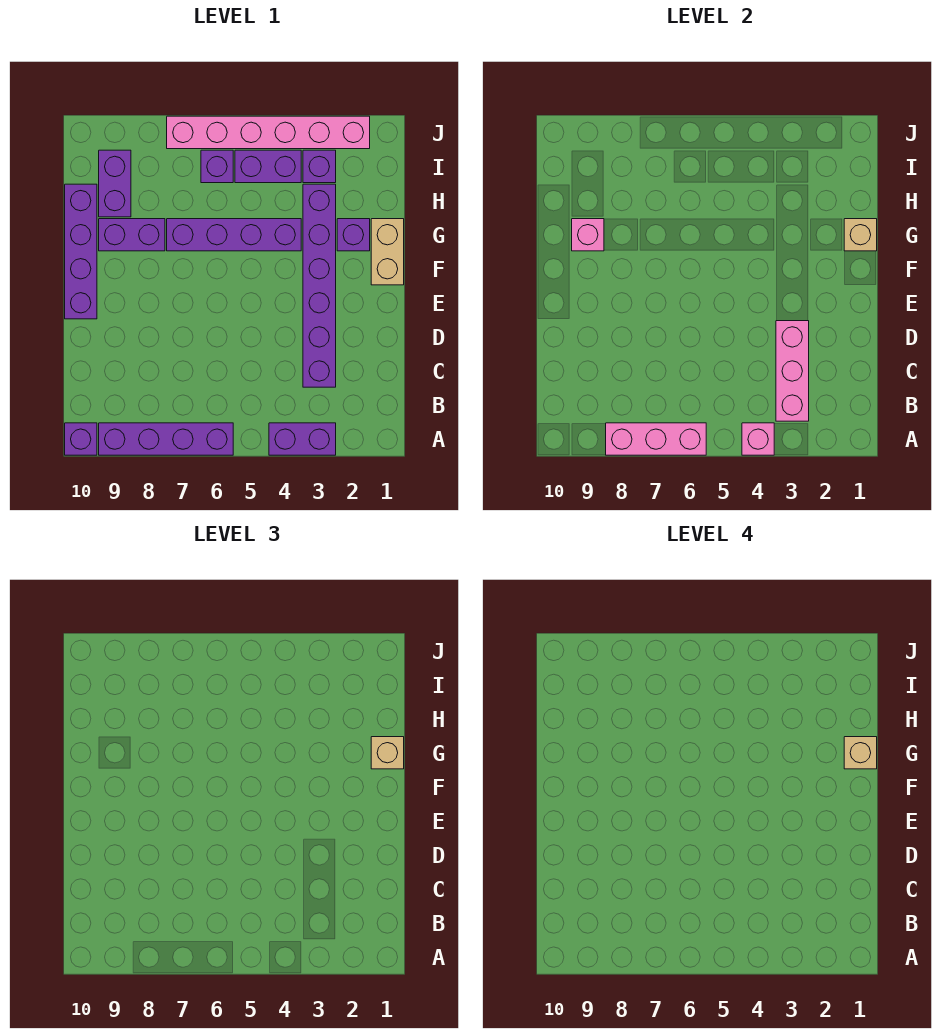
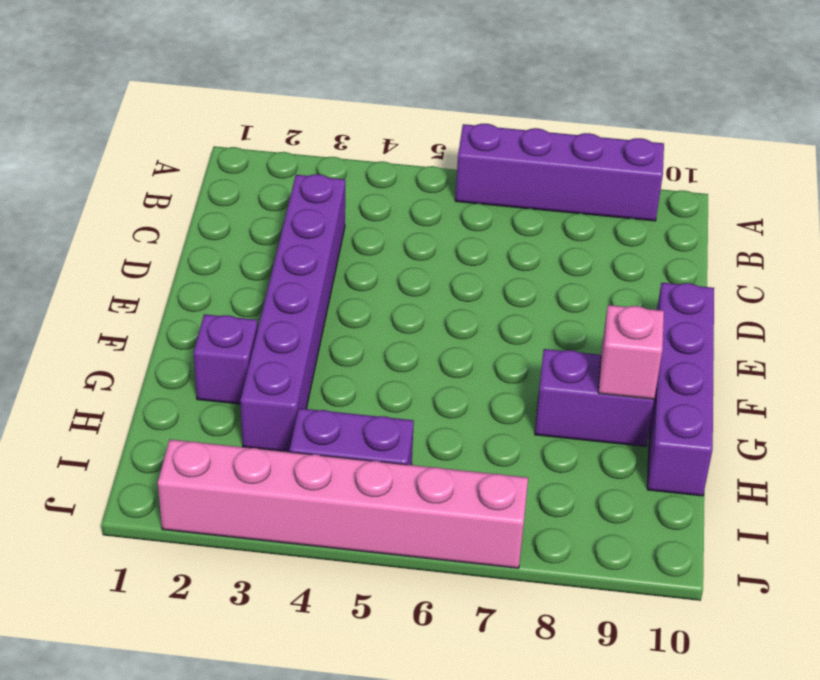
none -> purple 1x2 brick [269,423,336,455]
none -> purple 1x1 brick [65,423,97,455]
none -> tan 1x2 brick [371,219,404,285]

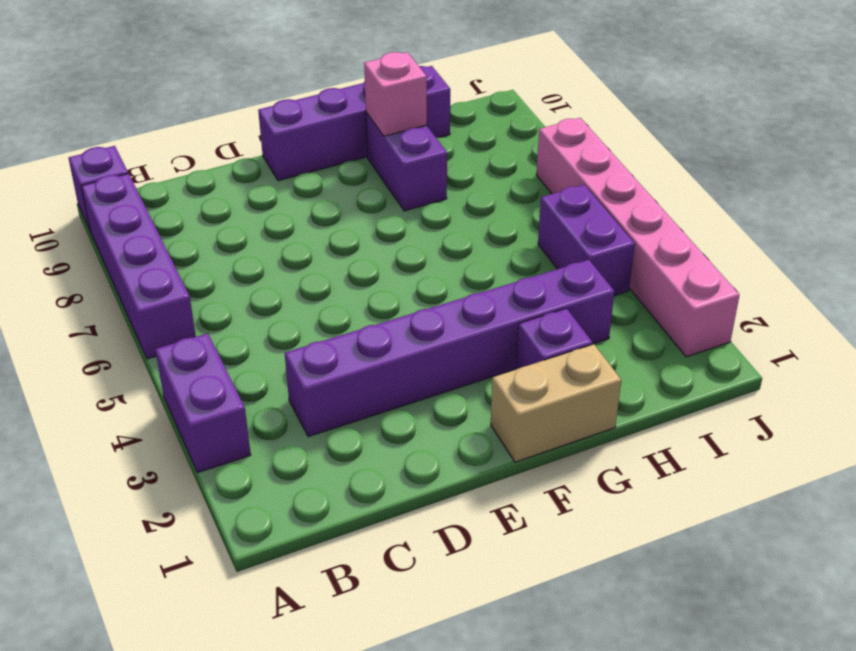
none -> purple 1x4 brick [167,219,301,251]
none -> purple 1x2 brick [99,150,131,217]
none -> purple 1x1 brick [303,150,336,183]

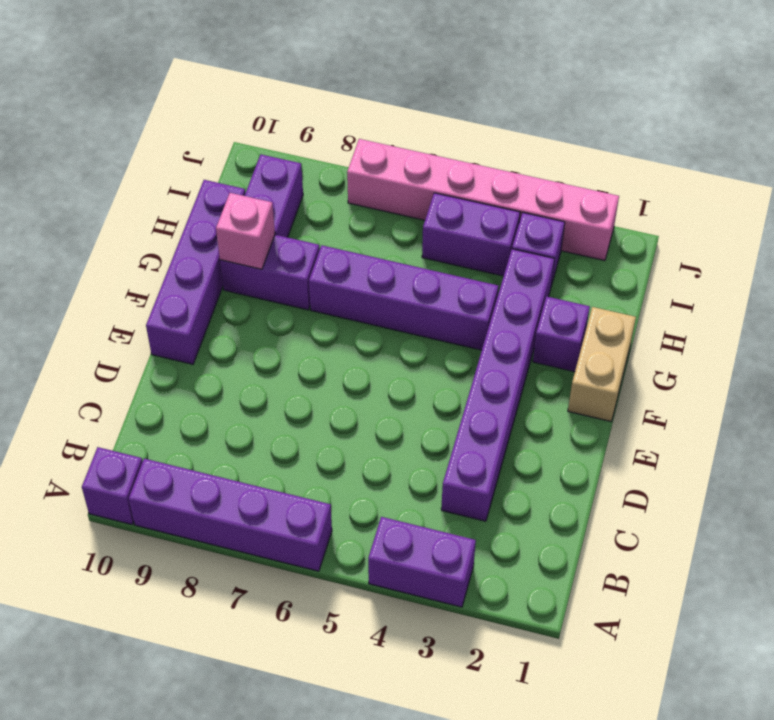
none -> purple 1x1 brick [201,150,233,183]
none -> pink 1x1 brick [742,423,774,455]
none -> pink 1x3 brick [606,423,706,455]

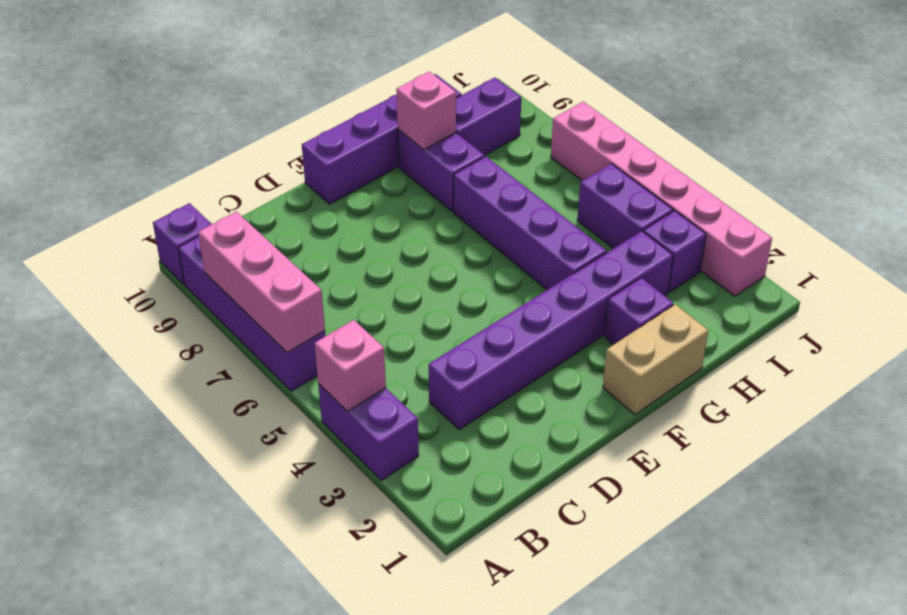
none -> purple 1x1 brick [201,150,233,183]
none -> pink 1x3 brick [776,321,809,421]
none -> tan 1x1 brick [844,219,877,251]

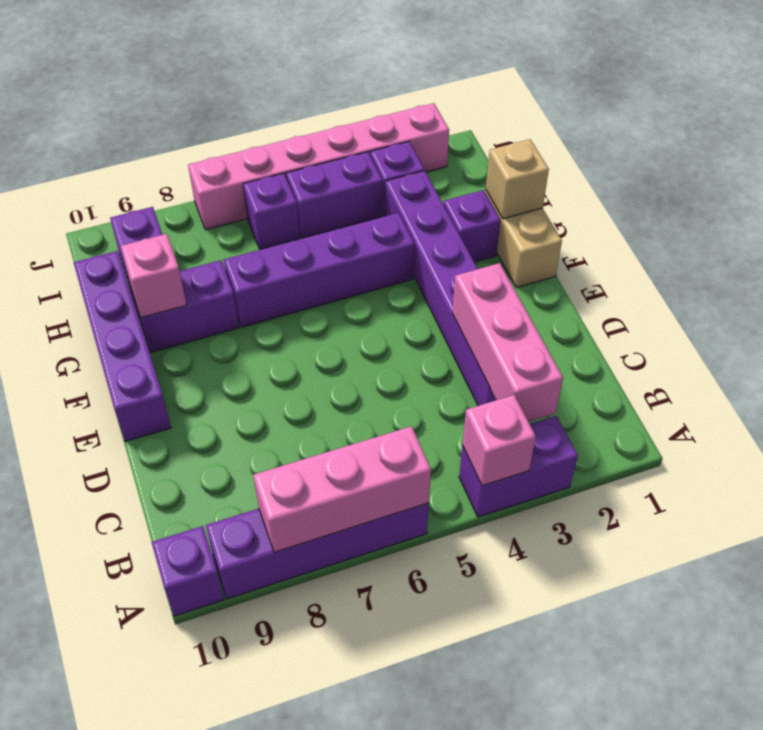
none -> tan 1x1 brick [371,737,404,769]
none -> tan 1x1 brick [844,737,877,769]

